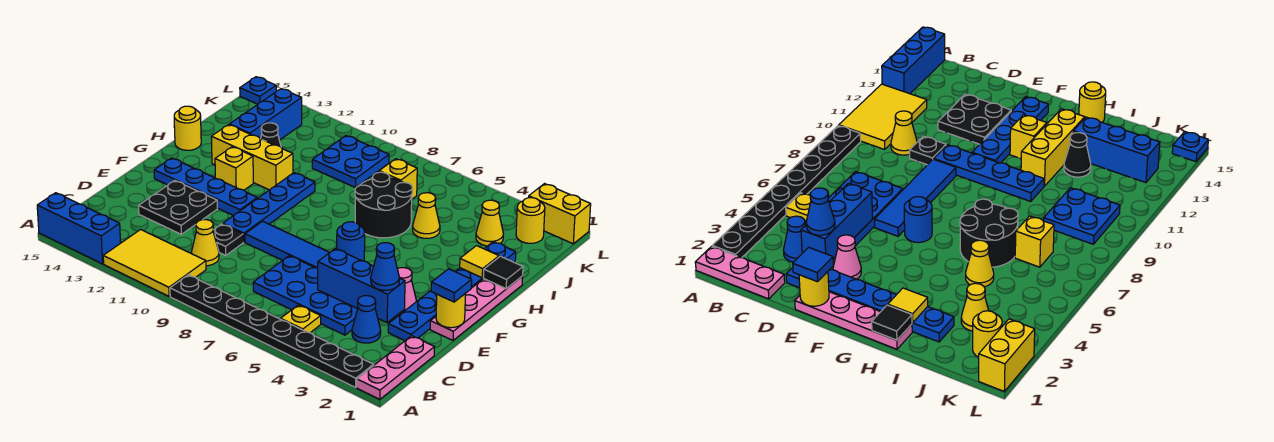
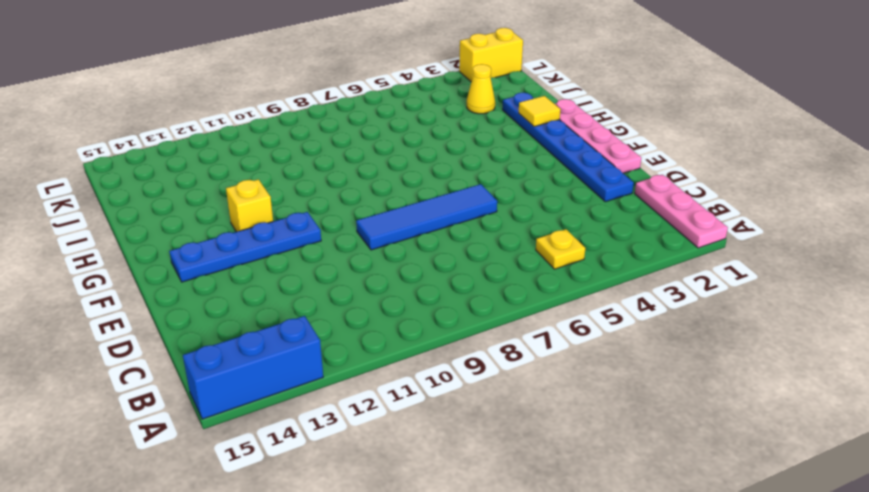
none -> black 1x8 plate [170,275,374,387]
none -> yellow 2x3 tile [103,230,206,296]
none -> blue 1x1 cone [352,296,381,343]
none -> blue 2x4 plate [253,256,357,335]

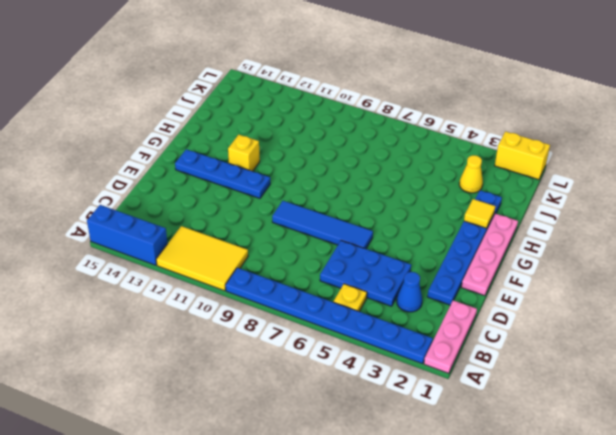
blue 1x8 plate [226,268,433,364] -> black 1x8 plate [170,275,374,387]
blue 2x3 plate [320,241,411,306] -> blue 2x4 plate [253,256,357,335]
none -> yellow 1x1 cone [191,220,219,266]
none -> black 1x1 plate [213,224,243,255]
none -> black 2x2 plate [139,181,217,234]
none -> pink 1x1 cone [398,268,417,314]

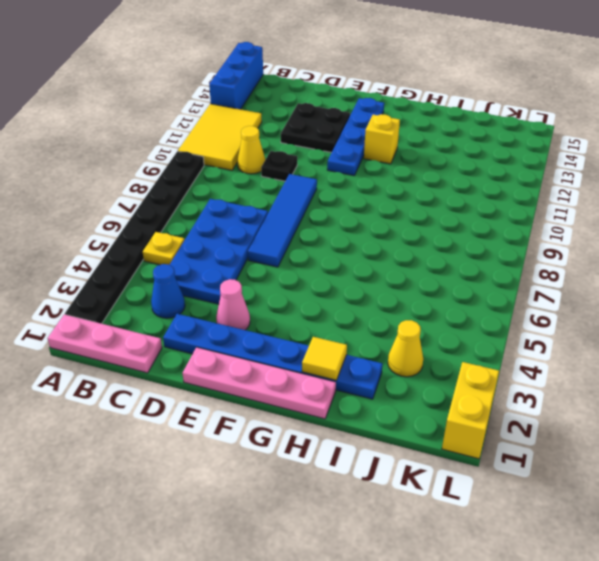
none -> blue 1x4 plate [223,173,315,242]
none -> blue 1x1 round brick [337,222,365,261]
none -> black 2x2 round brick [355,172,412,238]
none -> yellow 1x3 brick [211,125,293,190]

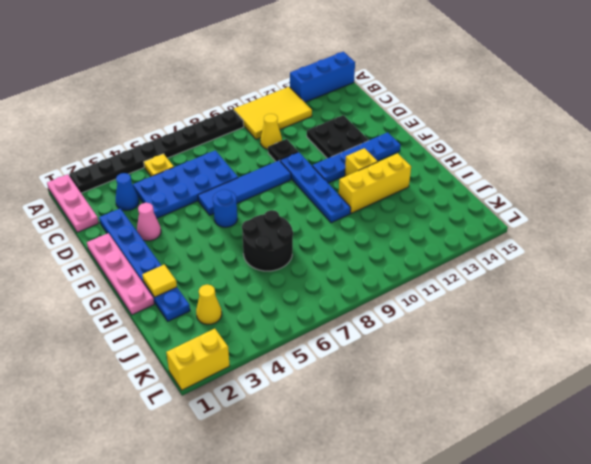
none -> yellow 1x1 round brick [174,106,201,150]
none -> yellow 1x1 cone [413,193,440,238]
none -> black 1x1 cone [261,123,281,147]
none -> blue 1x3 brick [229,89,302,140]

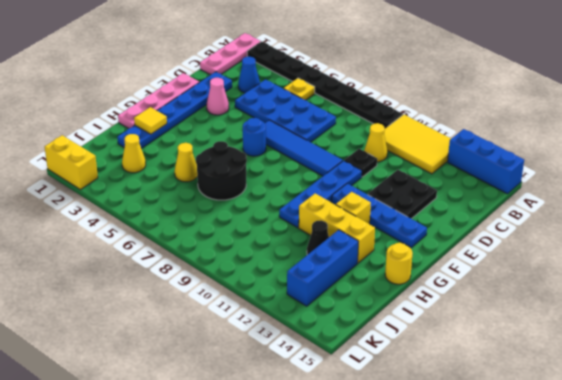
none -> yellow 1x1 brick [379,159,417,199]
none -> blue 2x2 plate [312,136,389,188]
none -> yellow 1x1 round brick [516,198,545,243]
none -> blue 1x1 plate [240,77,276,104]

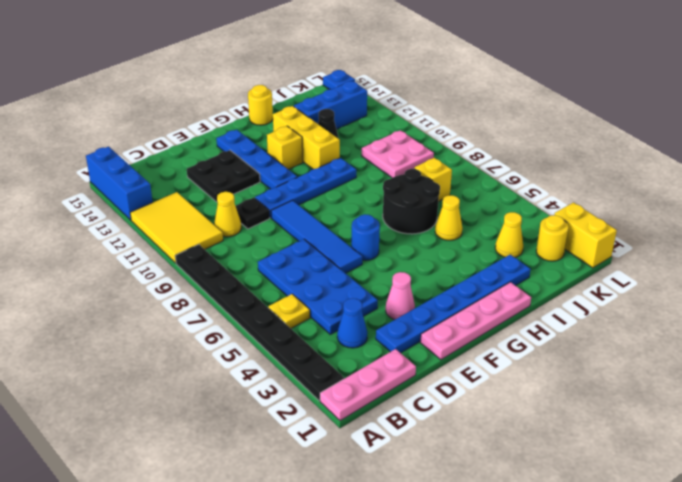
pink 2x2 plate [362,130,434,178] -> blue 2x2 plate [312,136,389,188]
none -> blue 1x3 brick [318,249,405,322]
none -> yellow 1x1 round brick [436,293,466,328]
none -> black 1x1 tile [483,256,523,289]
none -> yellow 1x1 tile [460,246,499,278]

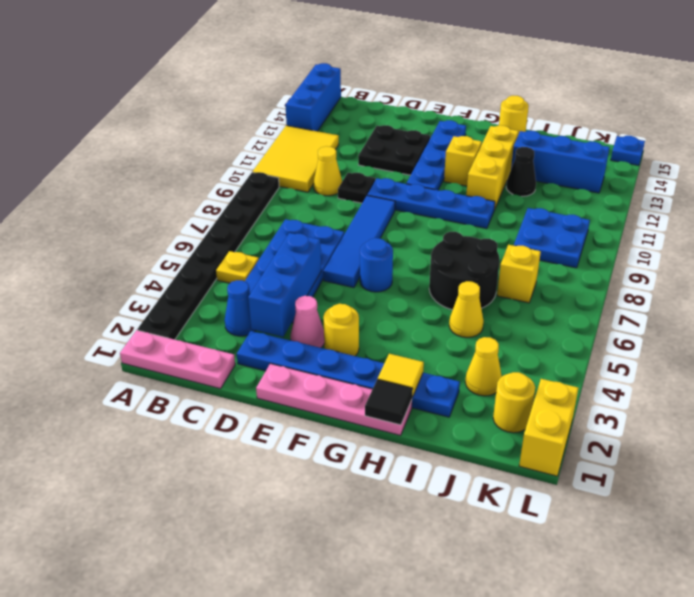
yellow 1x1 round brick [323,304,359,356] -> yellow 1x1 round brick moved to [436,293,466,328]
none -> blue 1x1 cone [371,243,399,290]
none -> blue 1x1 tile [431,269,472,302]

